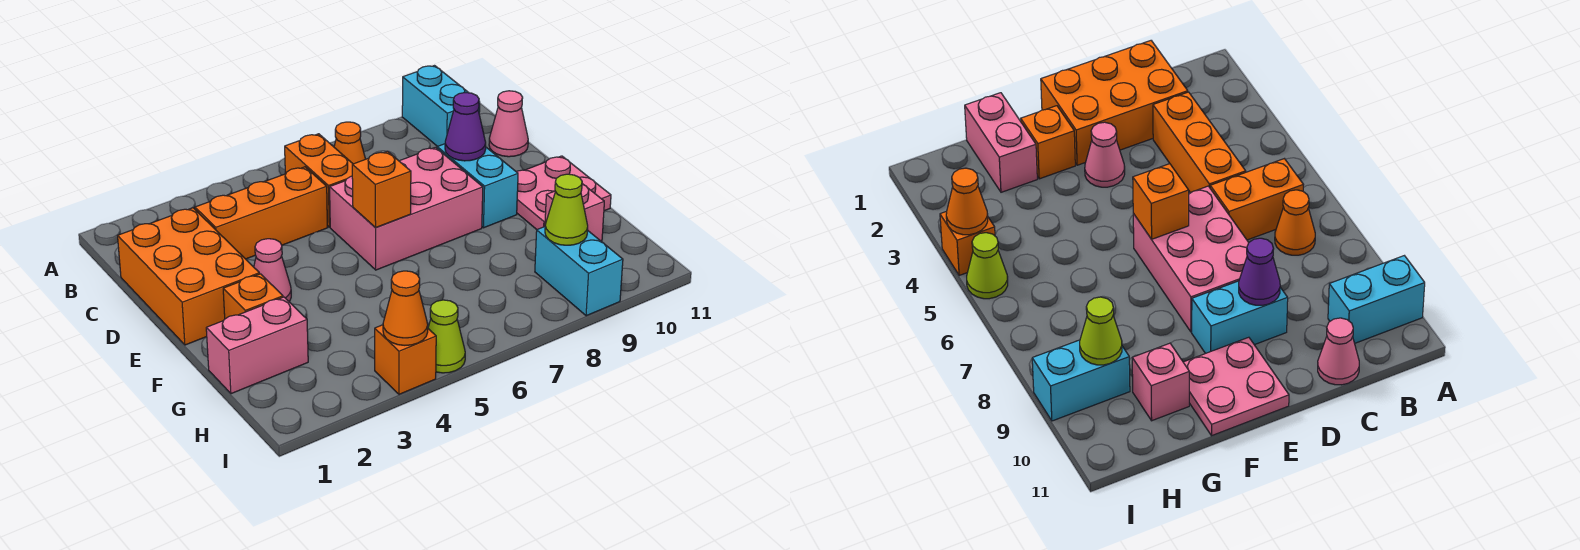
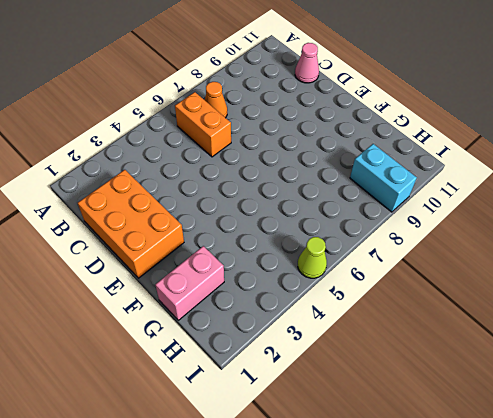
none -> cyan 1x2 brick [402,66,480,147]
none -> orange 1x3 brick [195,167,328,259]
none -> pink 2x3 brick [330,147,483,270]

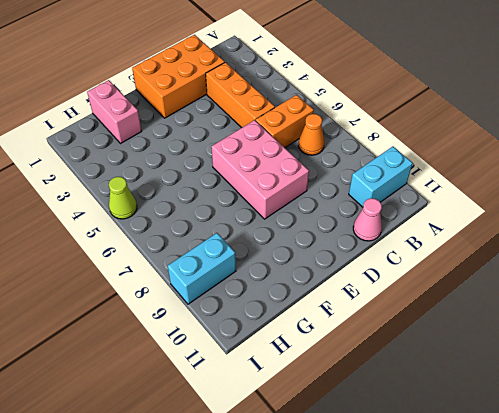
none -> cyan 1x2 brick [437,144,518,228]
none -> pink 1x1 cone [254,239,291,301]
none -> pink 2x2 plate [516,156,611,229]

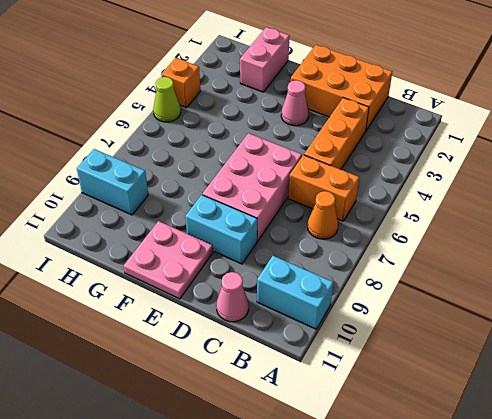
none -> orange 1x1 brick [223,274,283,319]
none -> pink 1x1 brick [545,184,604,242]
none -> purple 1x1 cone [445,93,486,161]

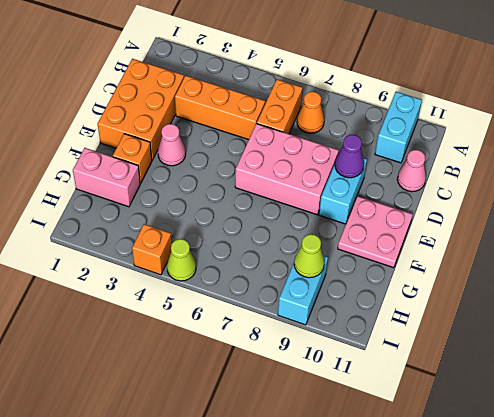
none -> pink 1x1 brick [545,184,604,242]
none -> orange 1x1 brick [352,151,411,228]
none -> orange 1x1 cone [383,271,428,345]

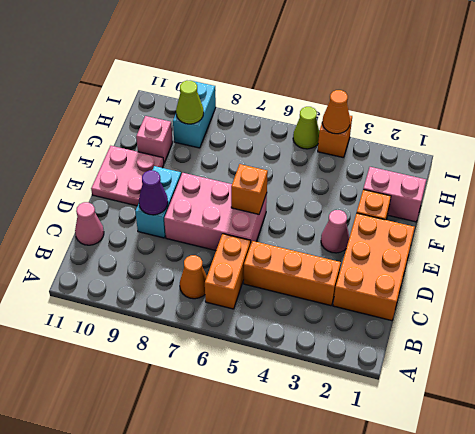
none -> cyan 1x2 brick [402,66,480,147]

